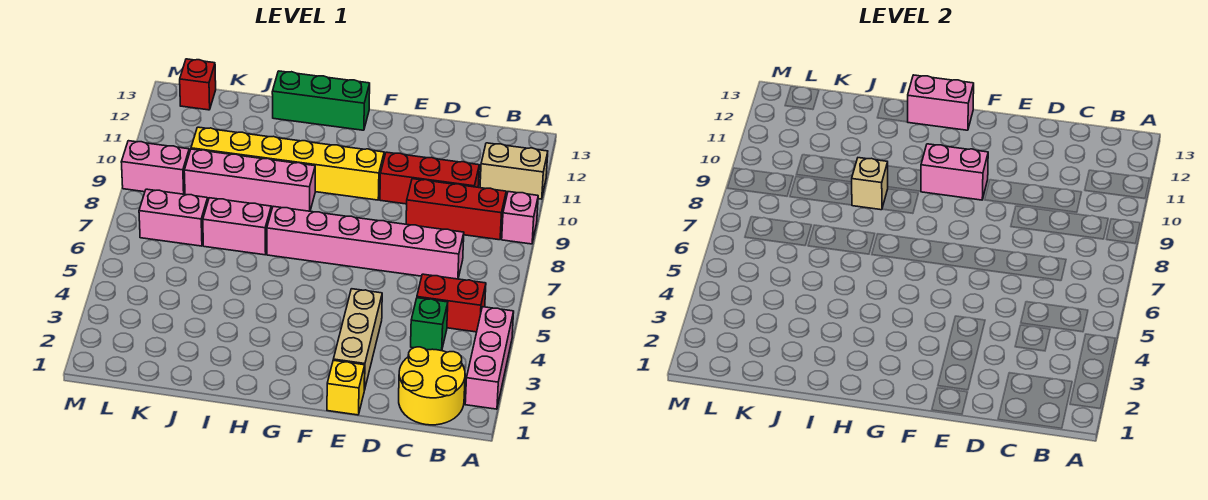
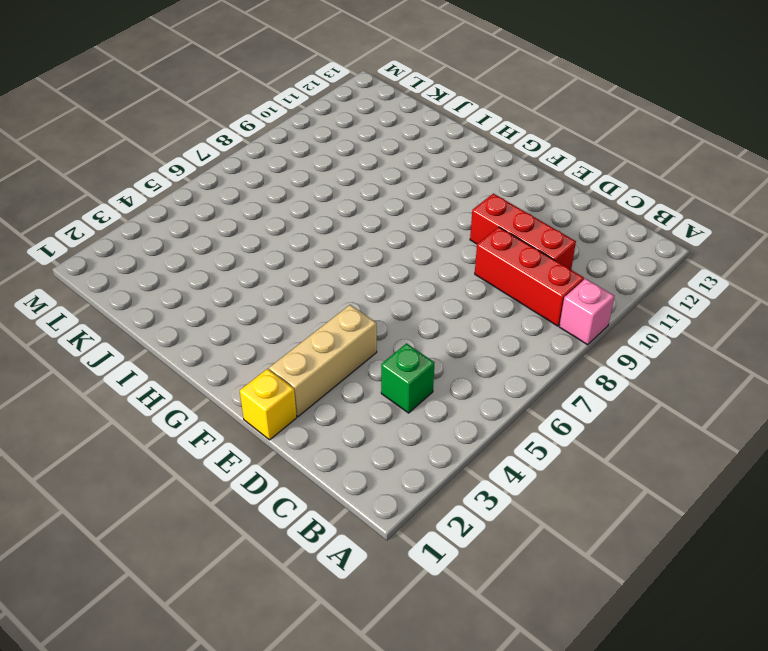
none -> pink 1x3 brick [465,307,514,409]
none -> tan 1x2 brick [480,143,548,199]
none -> yellow 2x2 round brick [399,347,465,425]

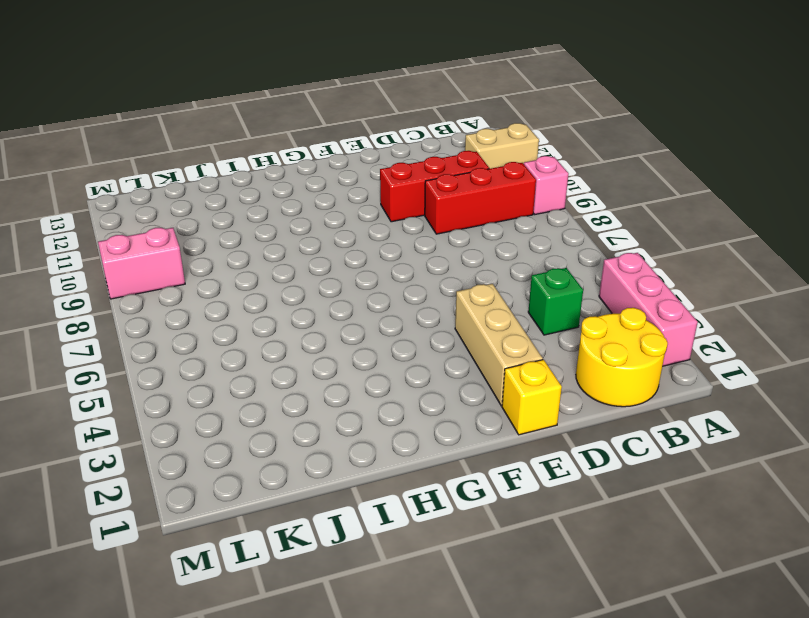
none -> red 1x2 brick [417,274,486,332]
none -> pink 1x6 brick [267,206,464,279]
none -> yellow 1x6 brick [191,127,384,200]

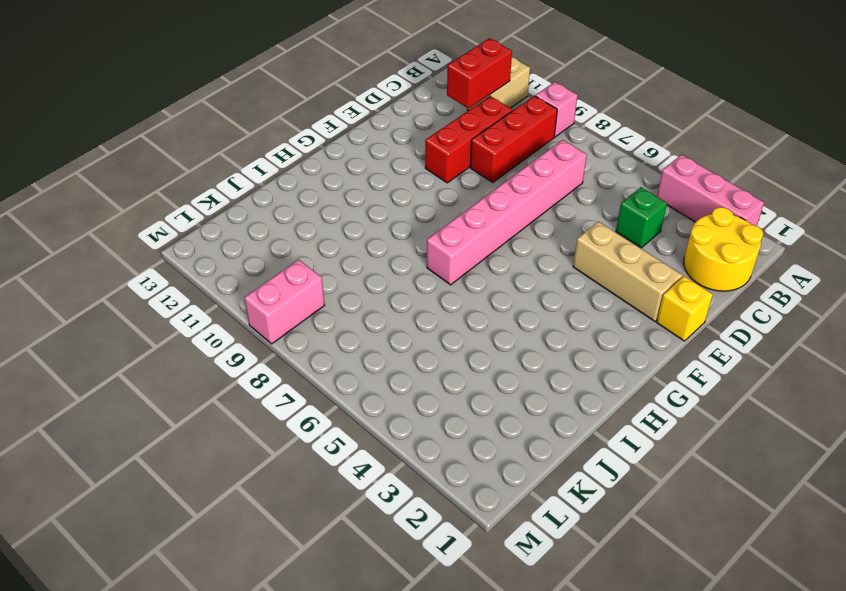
red 1x2 brick [447,38,512,108] -> red 1x2 brick moved to [417,274,486,332]
none -> yellow 1x6 brick [191,127,384,200]
none -> green 1x3 brick [272,71,370,130]
none -> pink 1x4 brick [184,149,315,211]

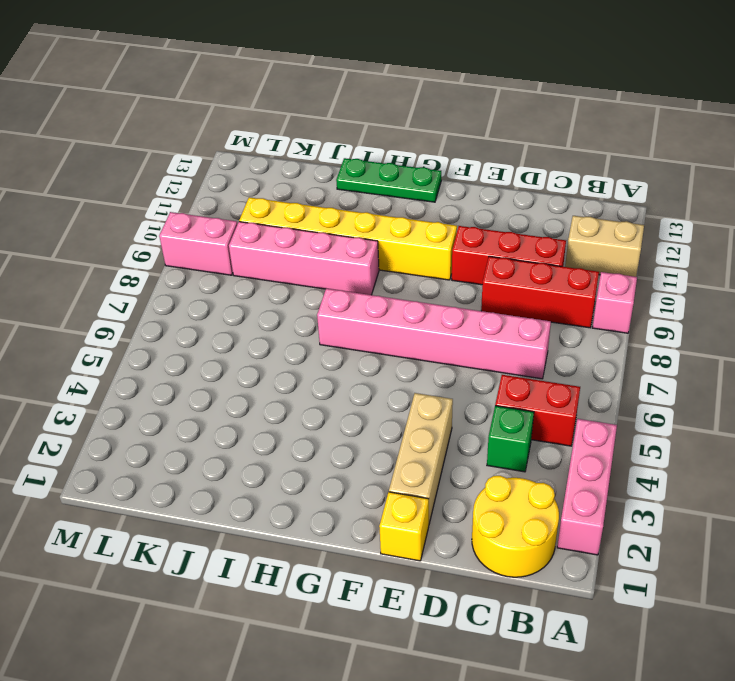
green 1x3 plate [336,158,441,202] -> green 1x3 brick [272,71,370,130]
none -> pink 1x2 brick [203,198,271,255]
none -> pink 1x2 brick [139,189,208,246]
none -> red 1x1 brick [180,59,216,110]

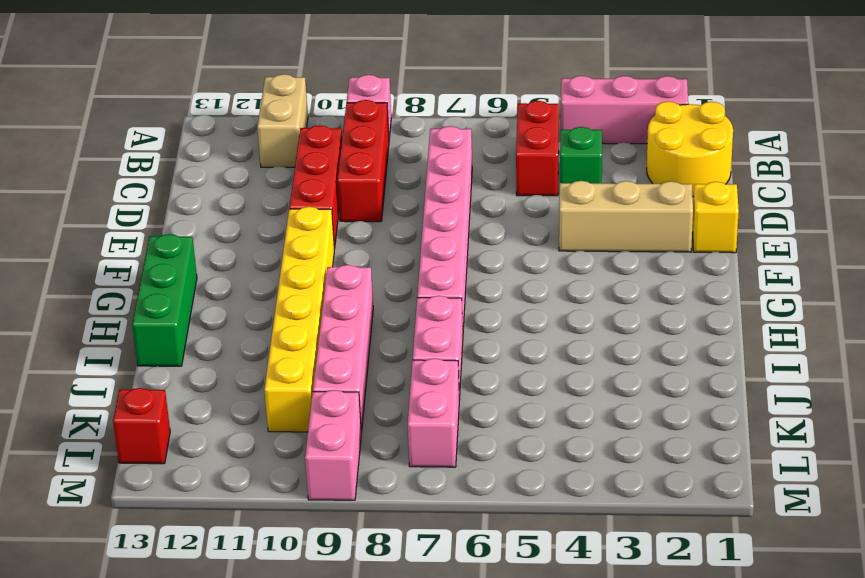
none -> pink 1x2 brick [921,144,988,200]
none -> pink 1x2 brick [908,75,974,130]
none -> tan 1x1 brick [852,158,888,210]

